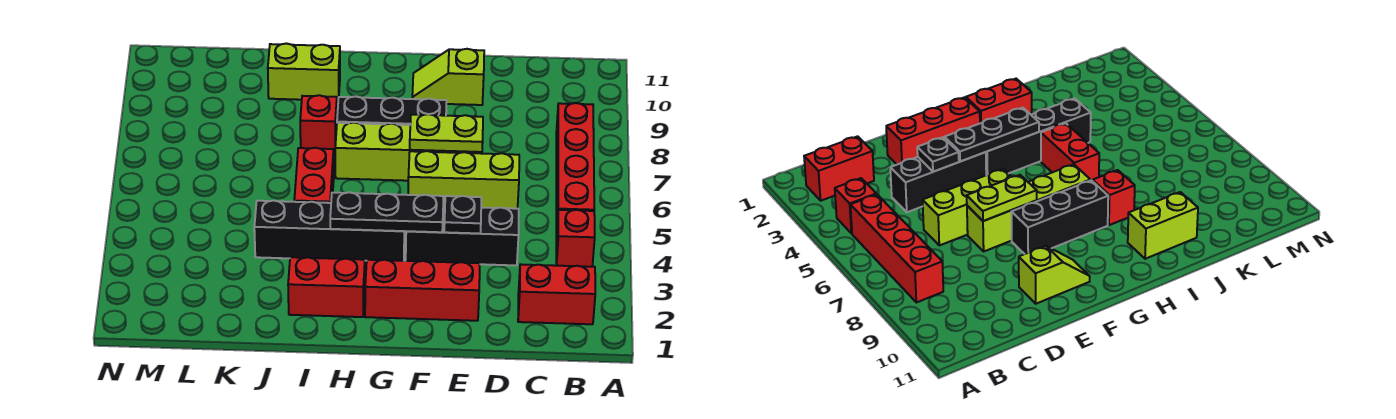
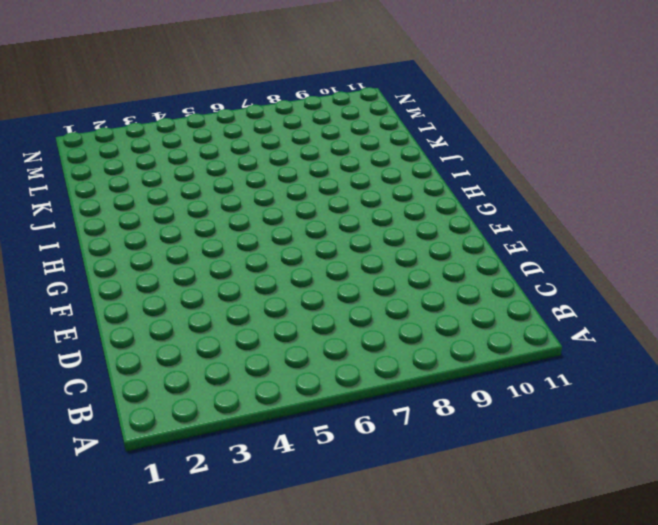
none -> red 1x2 brick [518,264,595,324]
none -> red 1x1 brick [556,210,595,267]
none -> red 1x4 brick [556,103,594,239]

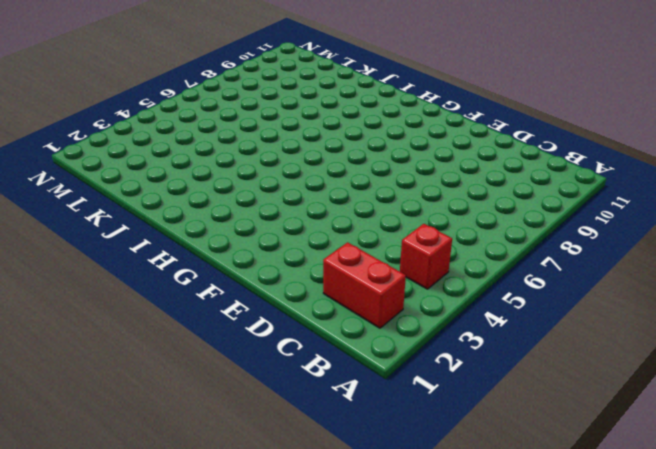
none -> red 1x4 brick [556,103,594,239]
none -> black 1x3 brick [406,206,519,265]
none -> lime 1x3 brick [408,151,519,209]

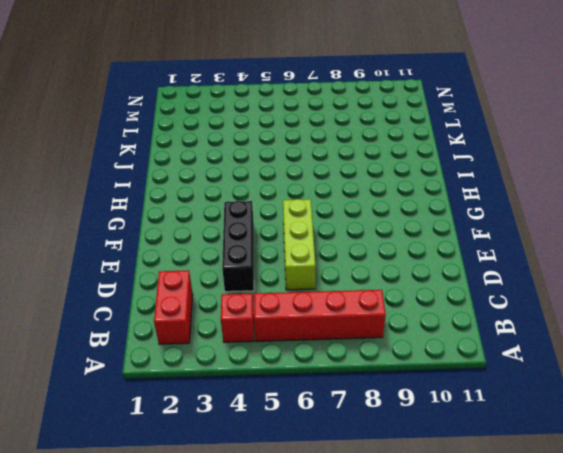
none -> red 1x3 brick [365,260,480,321]
none -> lime 1x4 brick [335,122,482,181]
none -> lime 1x2 slope [412,49,484,105]

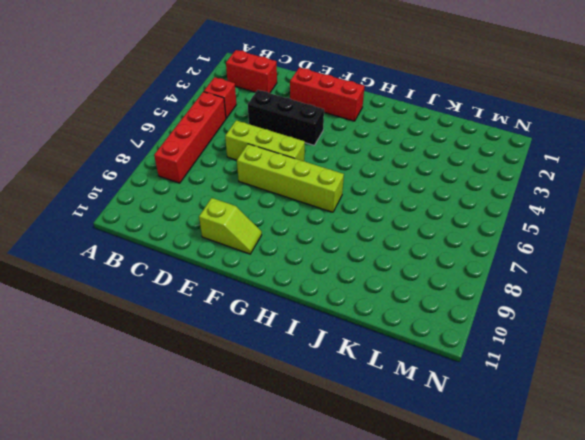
none -> black 1x3 brick [337,96,447,125]
none -> black 1x4 brick [254,201,405,261]
none -> red 1x2 brick [288,257,365,317]

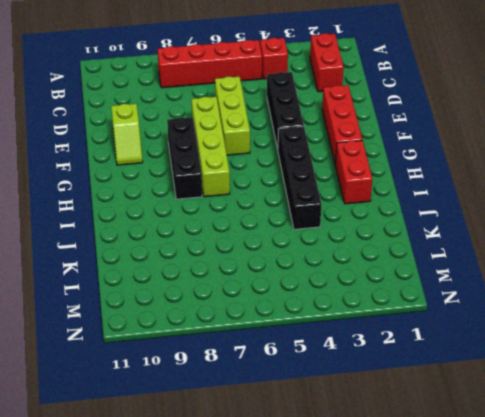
none -> red 1x2 brick [294,148,334,203]
none -> red 1x1 brick [300,95,337,152]
none -> lime 1x2 brick [268,44,340,101]

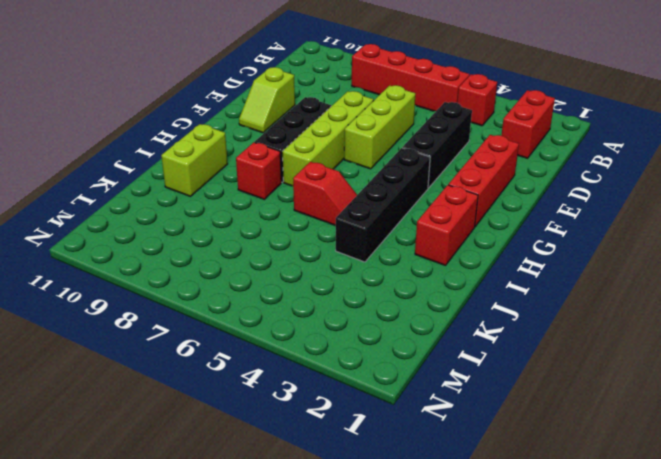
red 1x2 slope [293,162,357,226] -> red 1x2 brick [294,148,334,203]
none -> black 1x1 plate [444,196,481,233]
none -> lime 1x2 plate [410,114,483,152]
none -> black 1x3 plate [330,192,444,232]

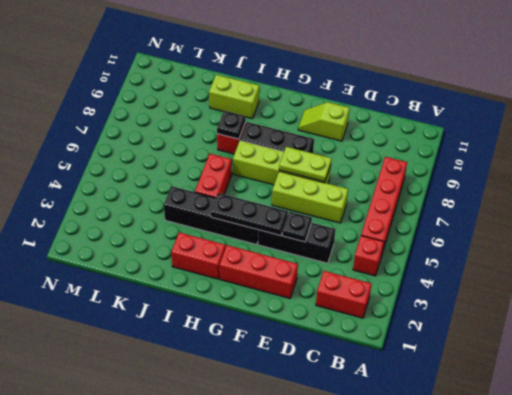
black 1x1 plate [217,111,246,139] -> none

